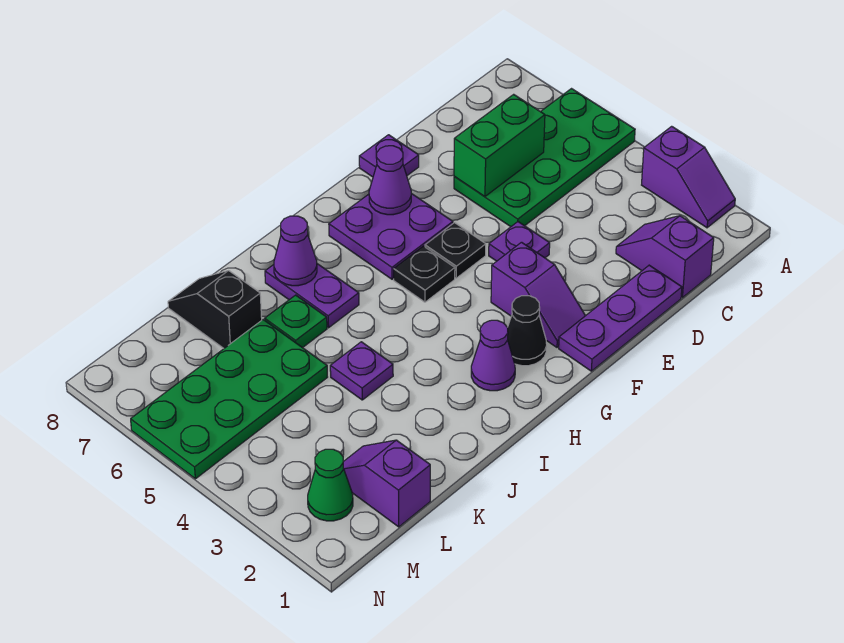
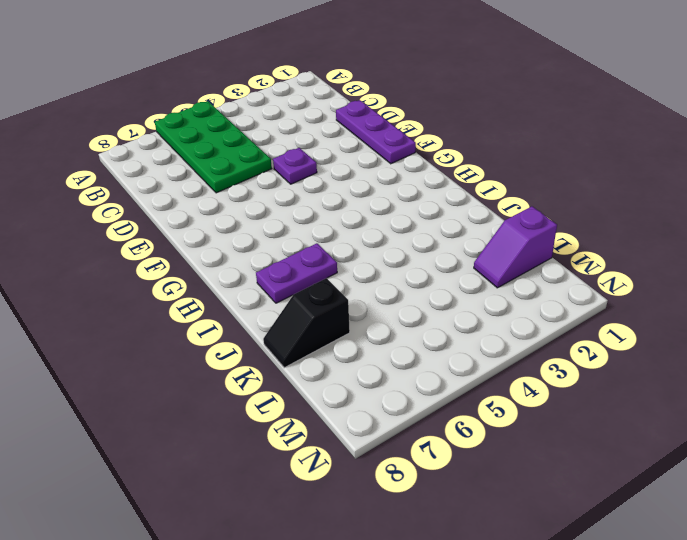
none -> purple 1x2 slope [642,126,735,228]
none -> purple 1x2 slope [616,216,714,298]
none -> purple 1x1 plate [359,135,419,177]

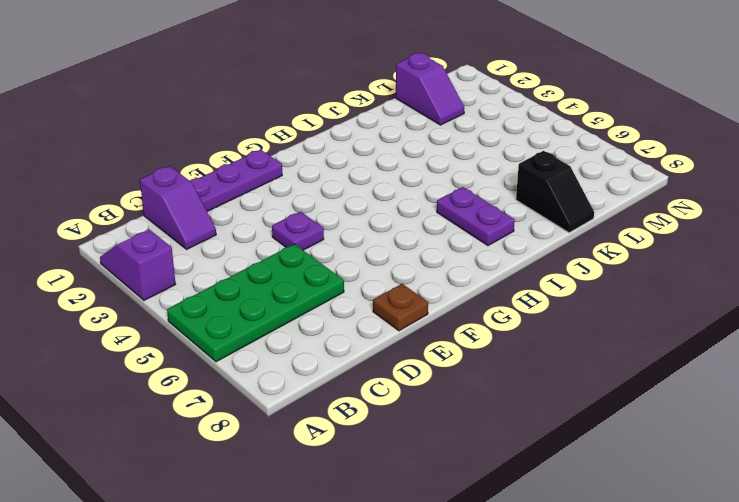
brown 1x1 plate [373,284,428,331] -> purple 1x1 plate [359,135,419,177]
none -> purple 1x2 slope [491,242,585,347]
none -> black 1x1 plate [425,223,486,278]
none -> purple 2x2 plate [329,193,453,279]

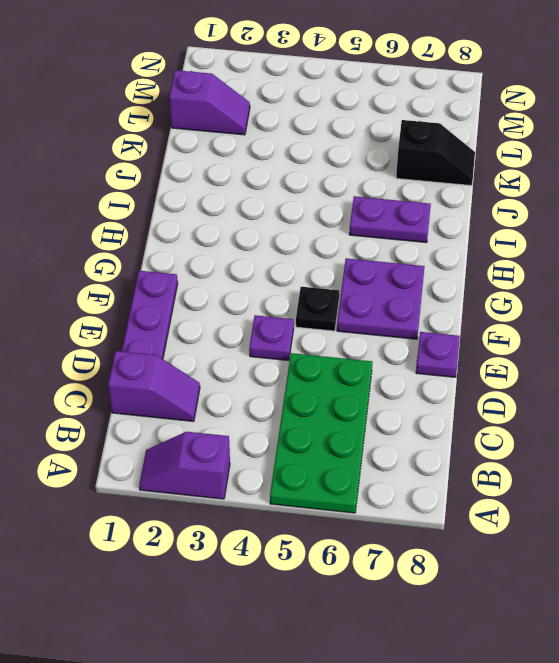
none -> purple 1x2 slope [491,242,585,347]
none -> black 1x1 cone [508,296,547,366]
none -> black 1x1 plate [394,246,455,302]

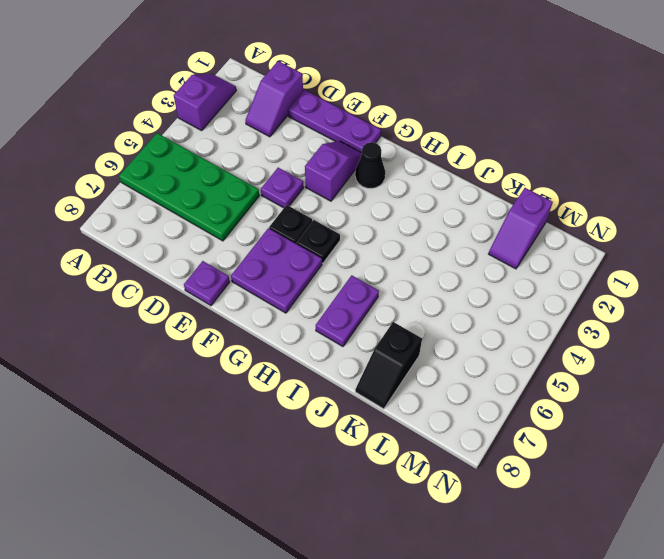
none -> purple 1x1 cone [471,320,515,391]
none -> purple 1x1 plate [330,342,393,400]
none -> green 1x1 plate [265,295,327,348]

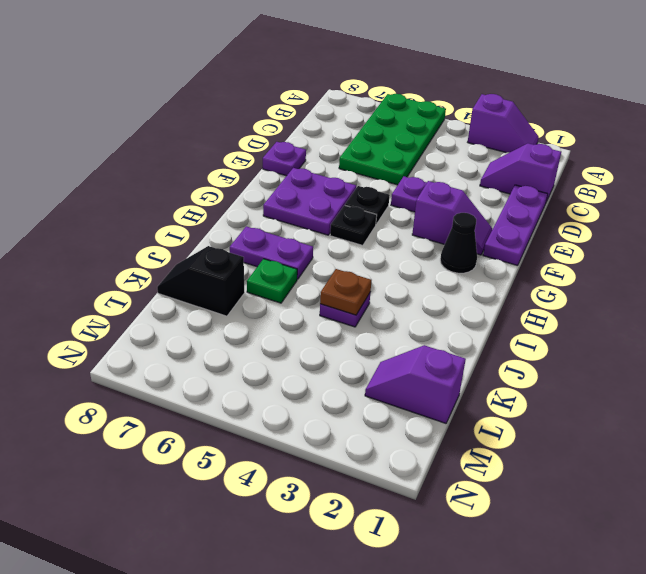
brown 1x1 plate [320,269,372,315] -> none
none -> purple 1x1 cone [471,320,515,391]
none -> green 2x4 plate [131,320,327,479]
none -> green 1x1 cone [308,449,353,521]

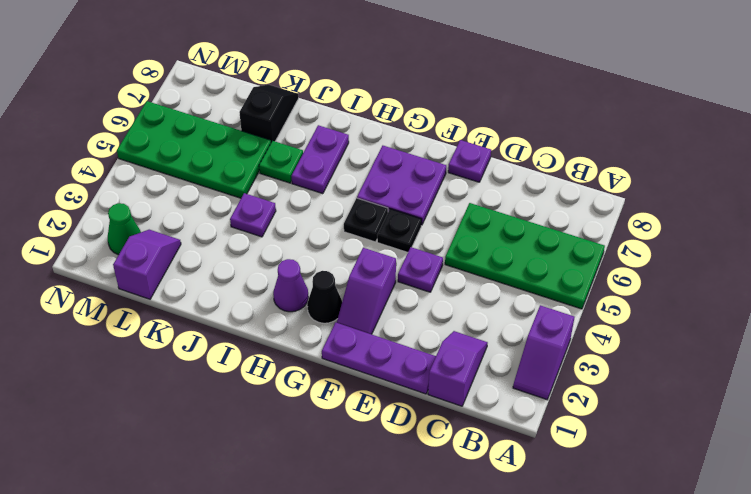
none -> green 1x2 brick [454,94,545,196]
none -> purple 1x1 cone [369,146,411,215]
none -> purple 1x1 cone [274,216,317,286]

